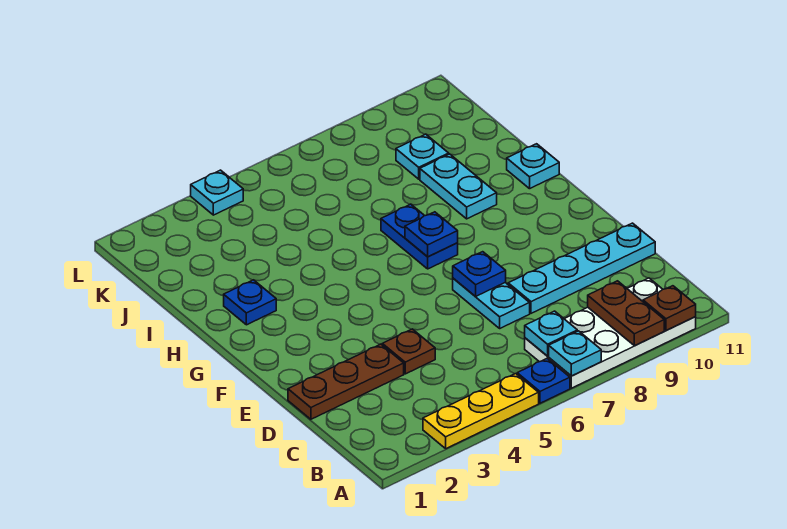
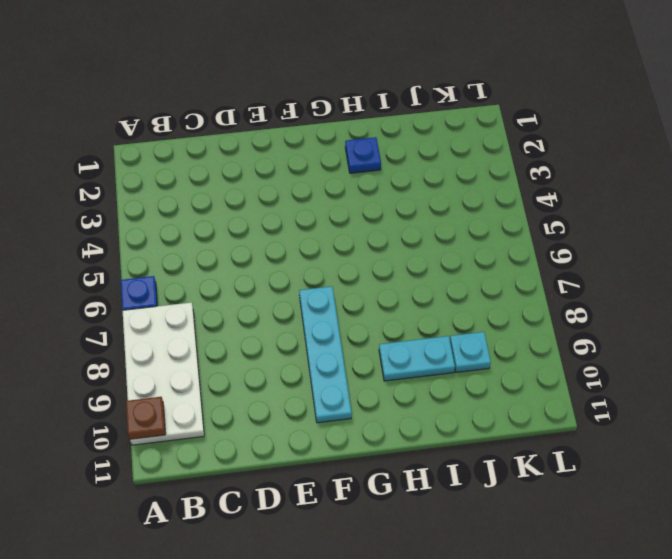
cyan 1x4 plate [299,286,352,423] -> cyan 1x4 plate moved to [508,223,655,313]
none -> yellow 1x3 plate [423,374,539,449]
none -> brown 1x3 plate [288,344,404,419]
none -> brown 1x1 plate [382,329,435,374]

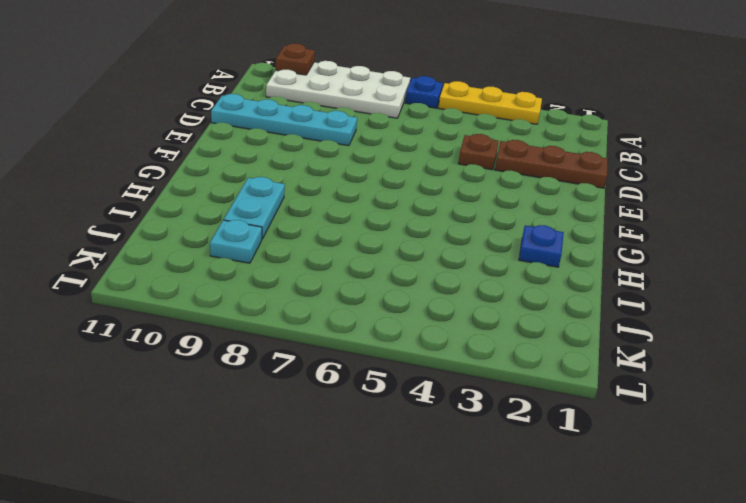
none -> cyan 1x2 plate [453,278,530,328]
none -> blue 1x2 plate [381,204,458,269]
none -> cyan 1x1 plate [507,144,559,189]

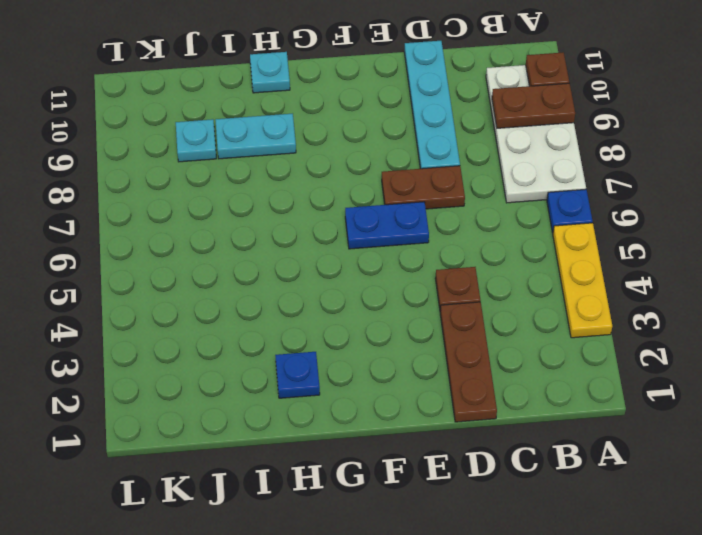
brown 1x2 plate [382,166,465,209] -> cyan 1x2 plate [453,278,530,328]
blue 1x2 plate [345,202,429,249] -> blue 1x2 plate moved to [381,204,458,269]
none -> cyan 1x1 plate [191,170,243,215]
none -> cyan 1x1 plate [549,331,601,376]
none -> cyan 1x1 plate [525,311,577,356]

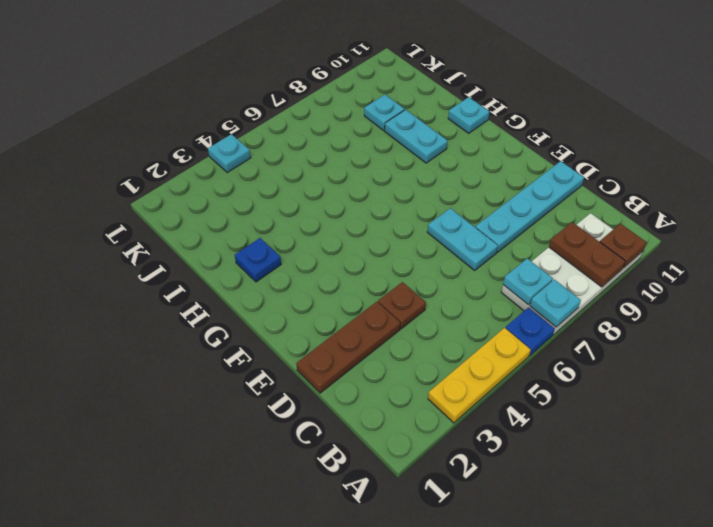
none -> blue 1x2 plate [381,204,458,269]
none -> blue 1x1 plate [453,252,506,297]
none -> blue 1x1 plate [405,212,458,257]

